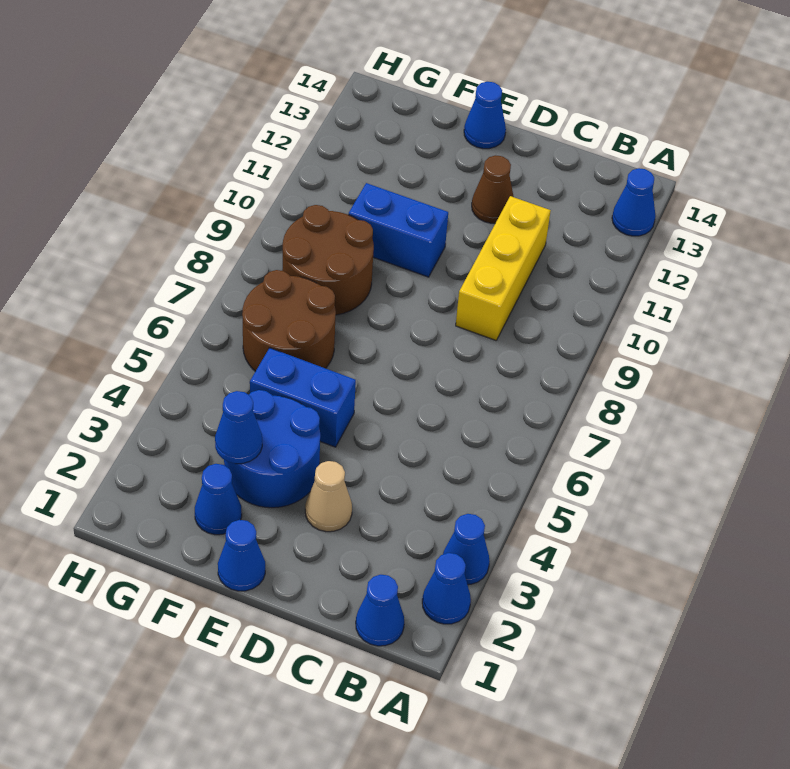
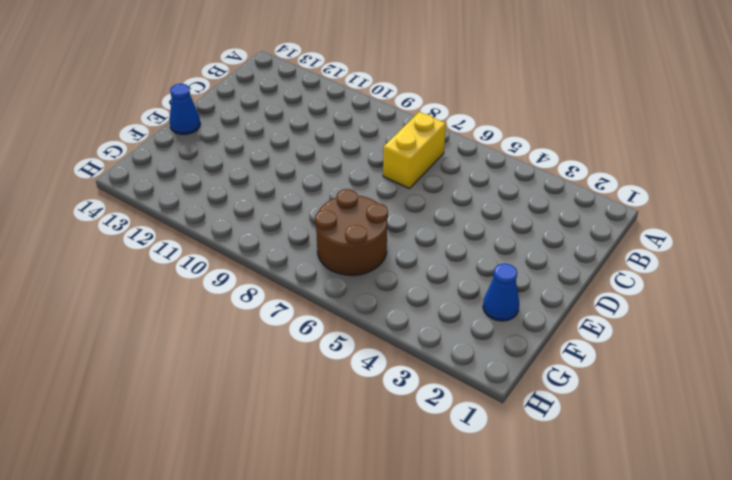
yellow 1x2 brick [383,112,446,189] -> none
none -> blue 1x1 cone [422,553,471,624]
none -> blue 1x1 cone [443,514,490,585]
none -> blue 1x1 cone [612,168,656,236]

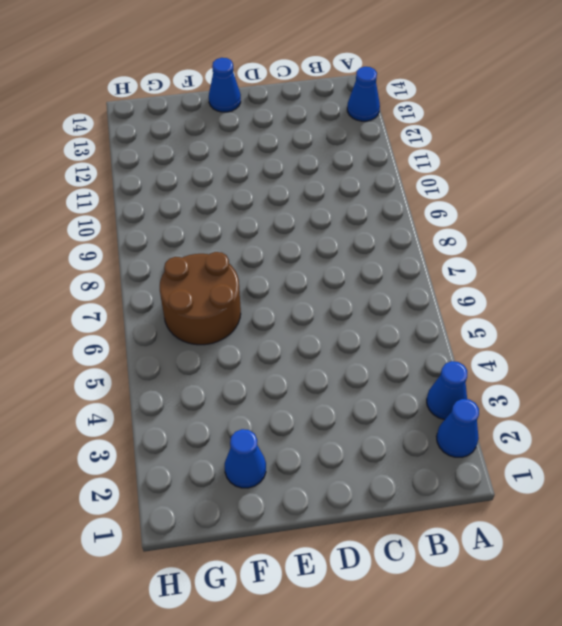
none -> blue 1x1 cone [356,575,404,646]
none -> yellow 1x3 brick [456,196,551,340]
none -> tan 1x1 cone [305,461,352,532]

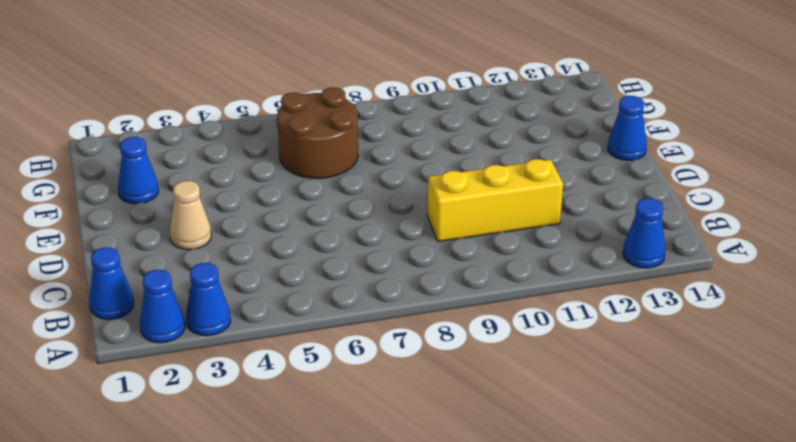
none -> brown 1x1 cone [472,155,514,223]
none -> blue 1x1 cone [218,520,265,591]
none -> blue 2x2 round brick [224,390,320,508]

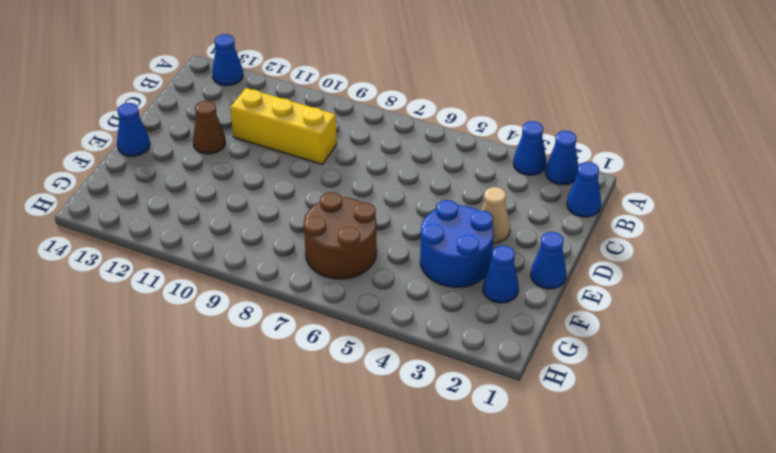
none -> blue 1x2 brick [250,348,356,447]
none -> blue 1x2 brick [348,183,448,277]
none -> brown 2x2 round brick [282,205,374,315]

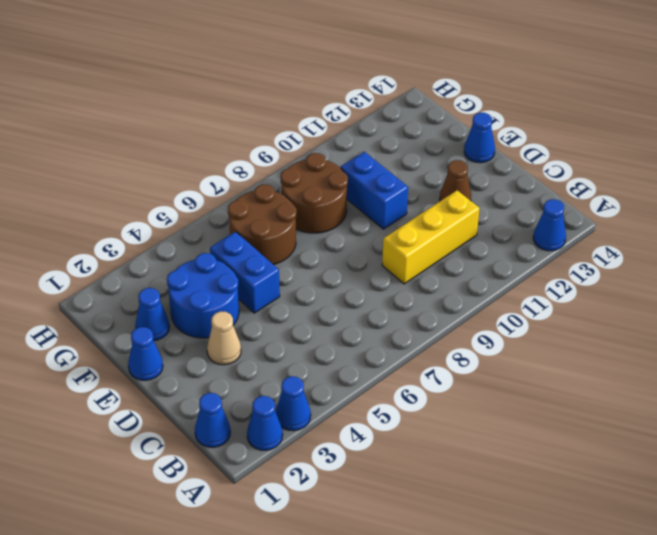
none -> blue 1x1 cone [215,391,262,464]

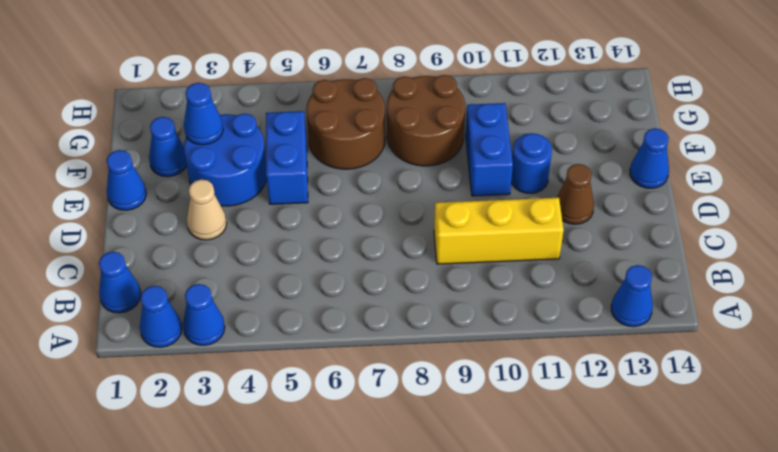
blue 1x1 round brick [511,133,552,193] -> none

